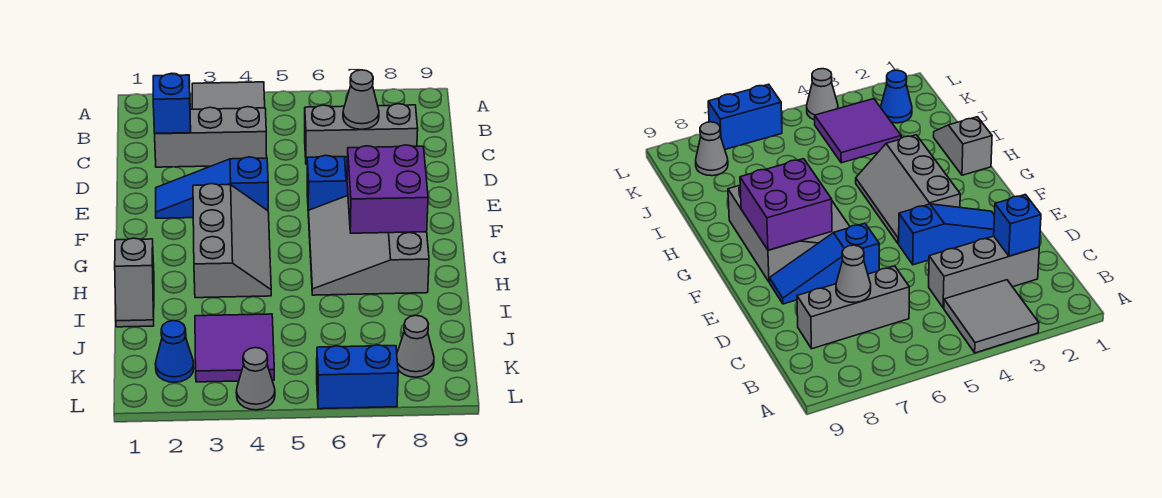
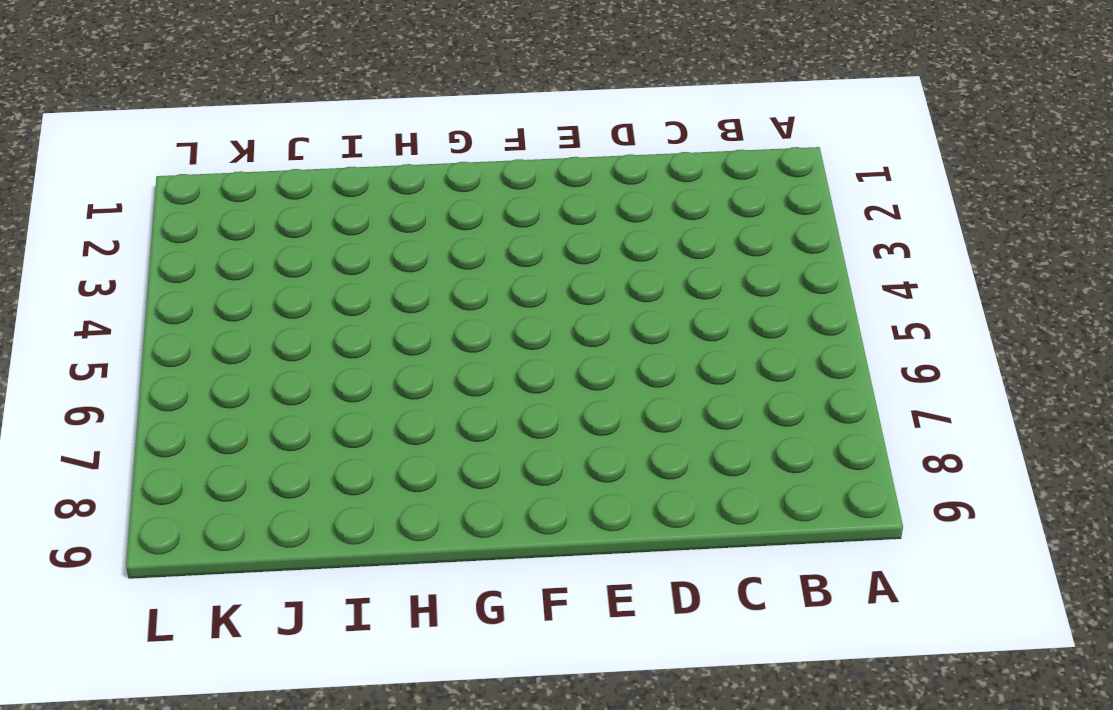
none -> grey 2x2 tile [192,82,265,109]
none -> grey 1x3 brick [155,107,267,167]
none -> grey 1x3 brick [305,104,418,164]

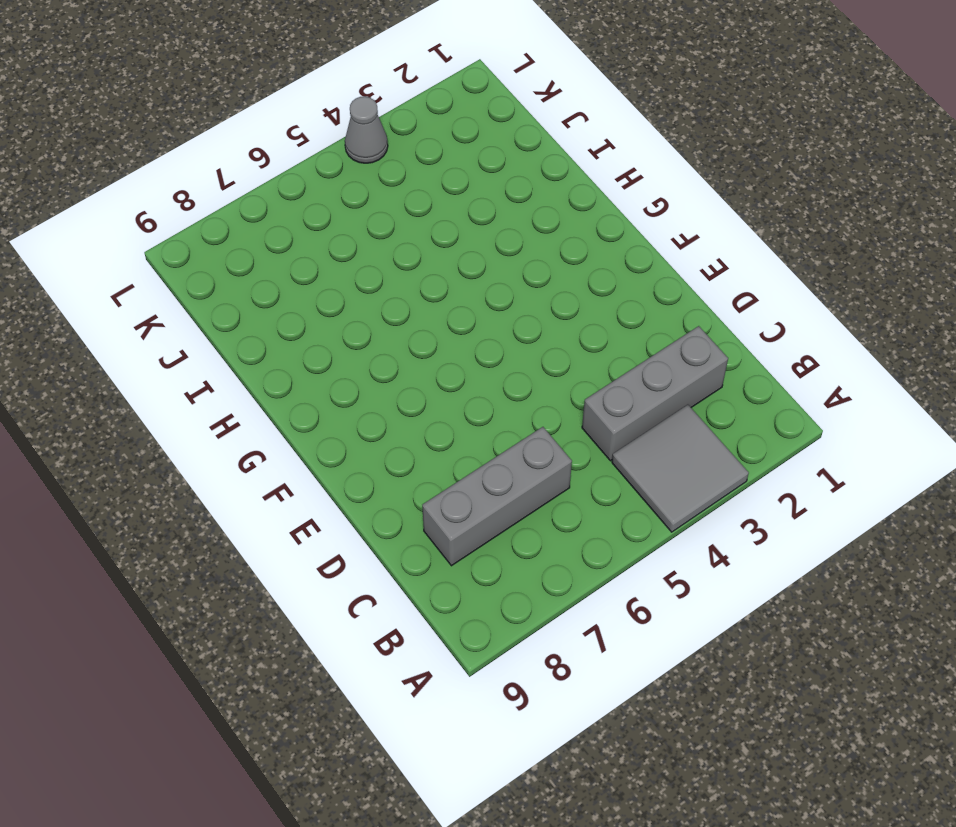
none -> blue 1x3 slope [156,157,268,218]
none -> blue 1x3 slope [307,155,348,210]
none -> grey 2x3 slope [193,184,271,298]

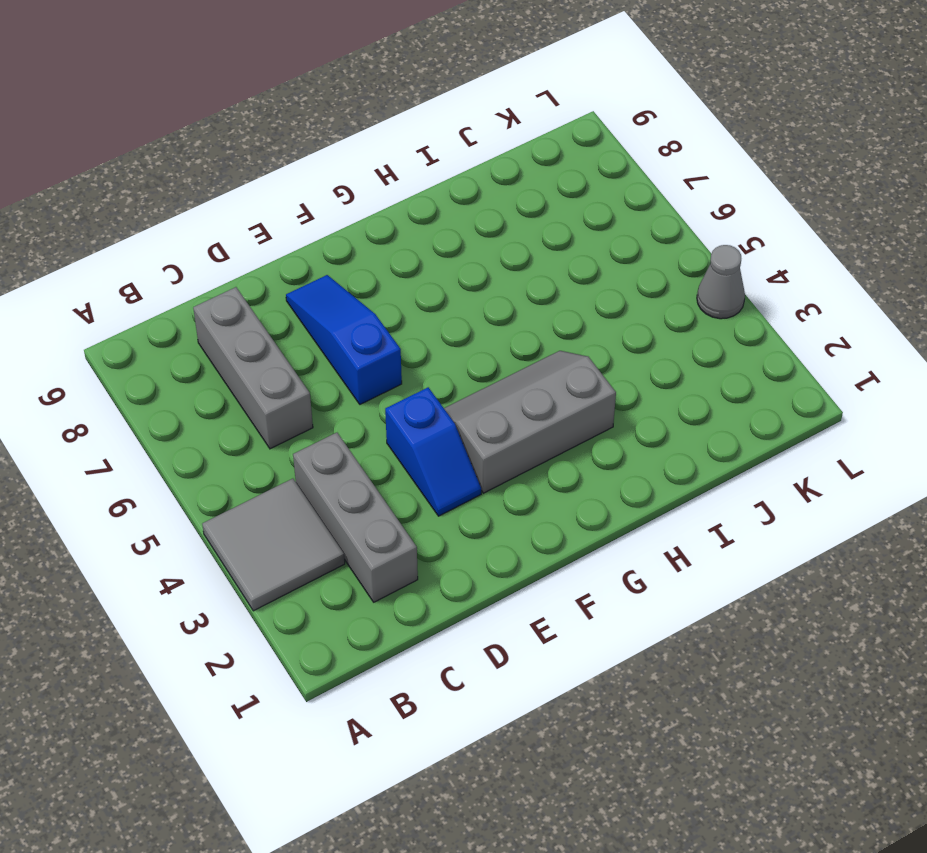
blue 1x2 slope [385,387,481,516] -> blue 1x3 slope [156,157,268,218]
none -> grey 3x3 slope [308,196,429,295]
none -> grey 1x2 slope [115,238,154,327]
none -> purple 2x2 tile [195,314,274,382]

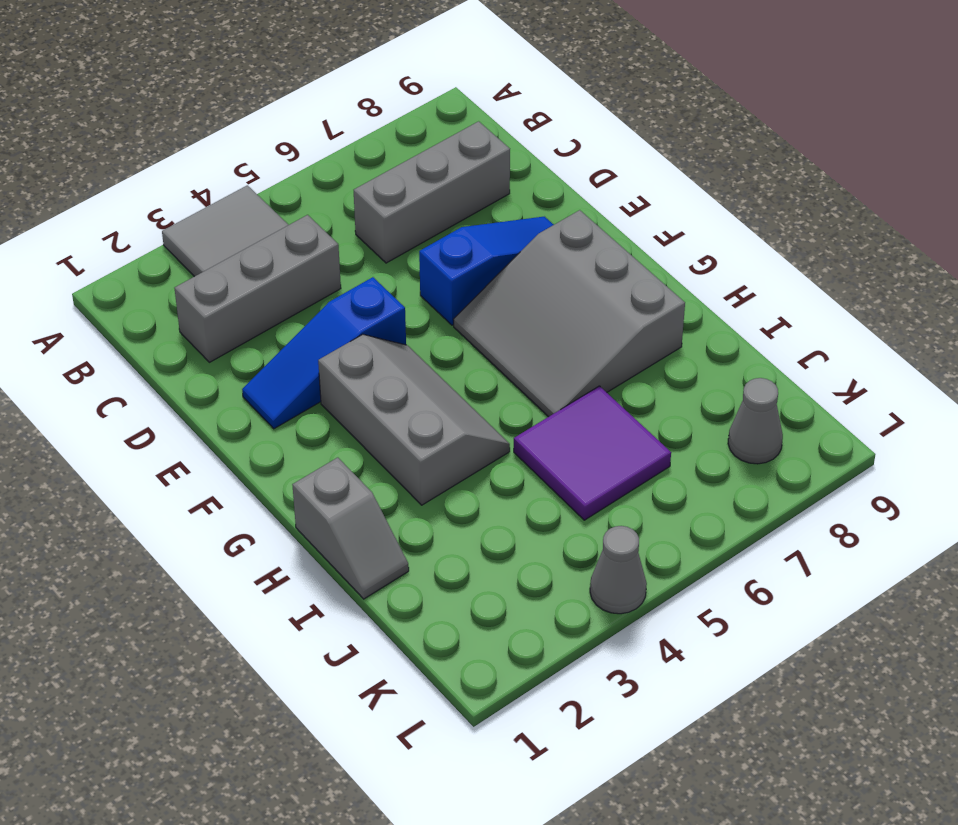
purple 2x2 tile [514,386,671,520] -> purple 2x2 tile moved to [195,314,274,382]
none -> blue 1x1 cone [155,321,194,382]
none -> blue 1x2 brick [317,345,398,409]
none -> blue 1x1 brick [153,74,191,134]

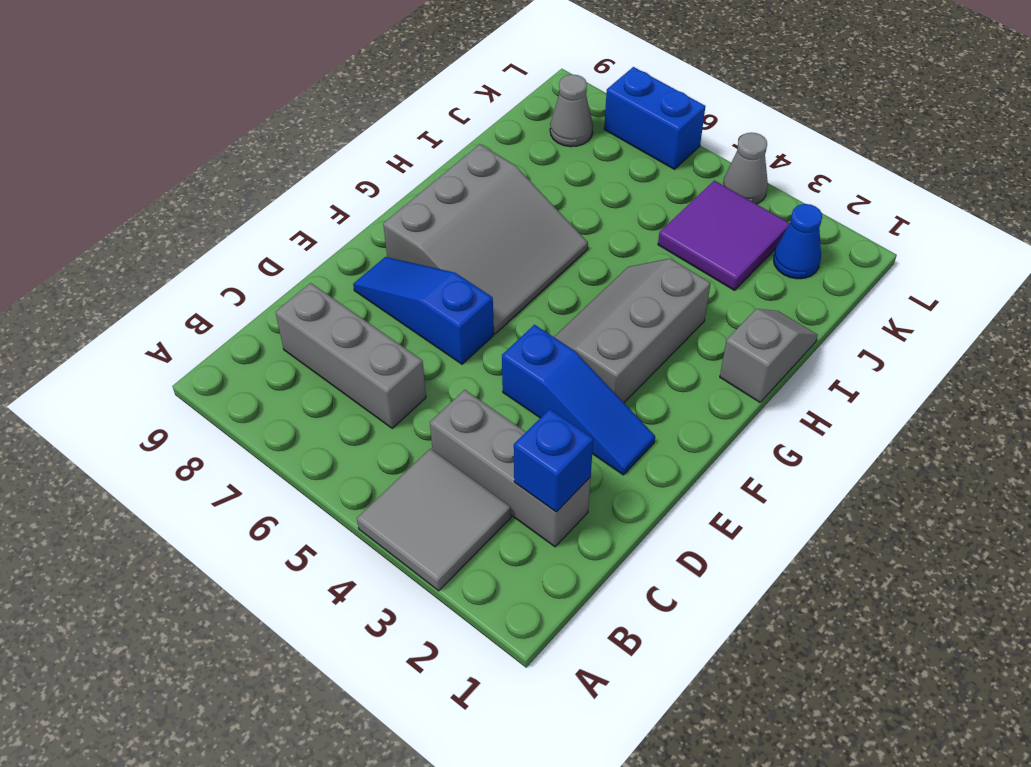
none -> grey 1x1 cone [343,70,379,129]
none -> purple 2x2 brick [347,145,428,233]

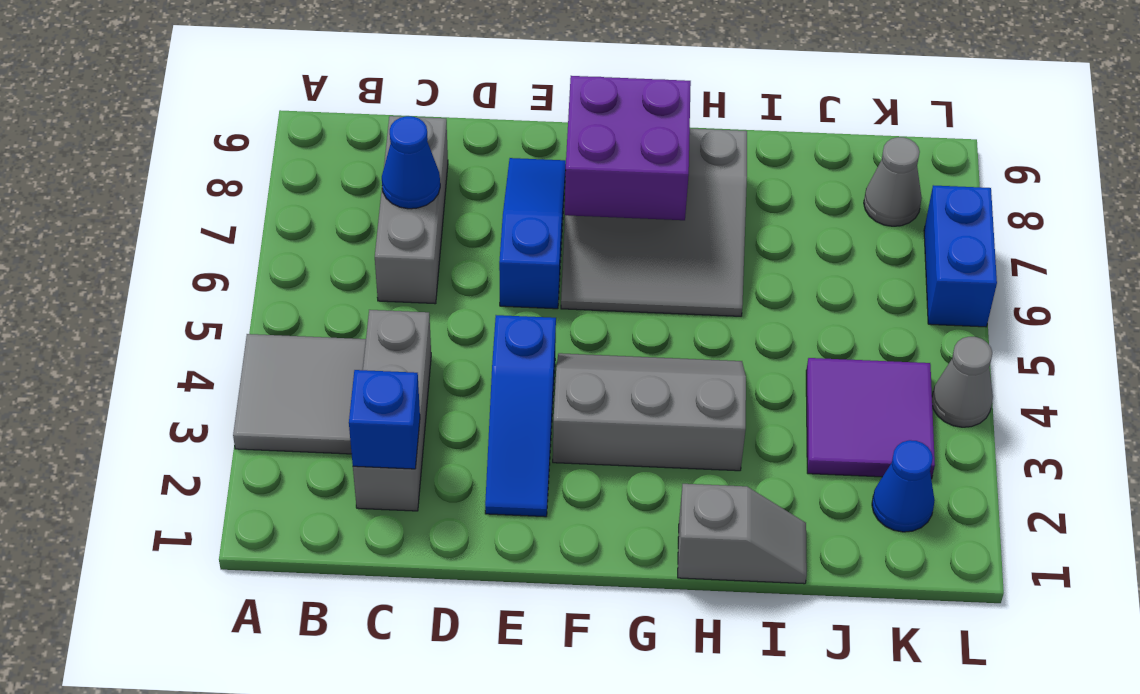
blue 1x1 cone [382,116,440,209] -> grey 1x1 cone [343,70,379,129]

